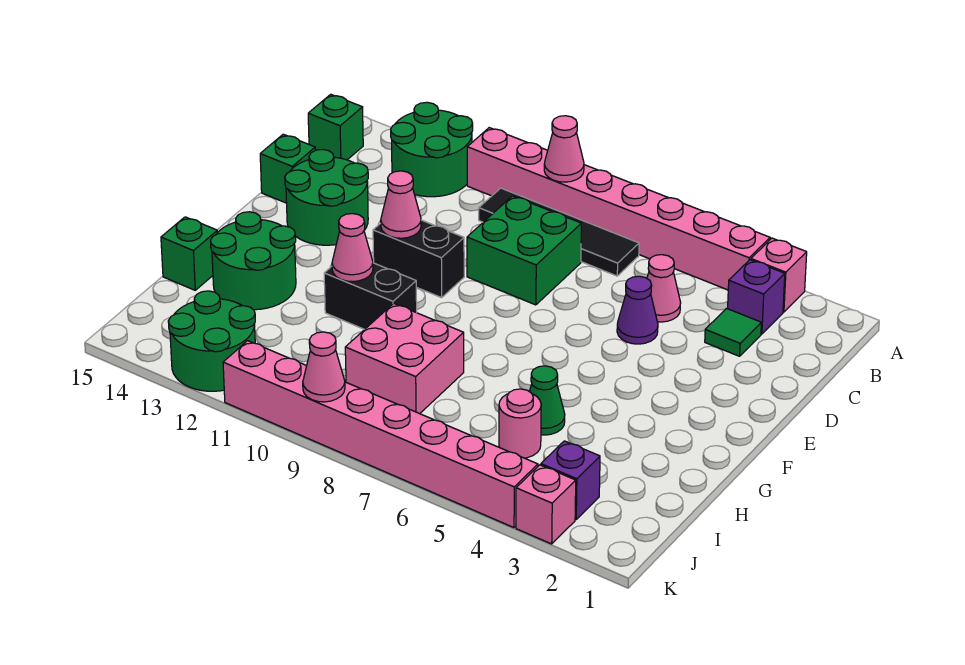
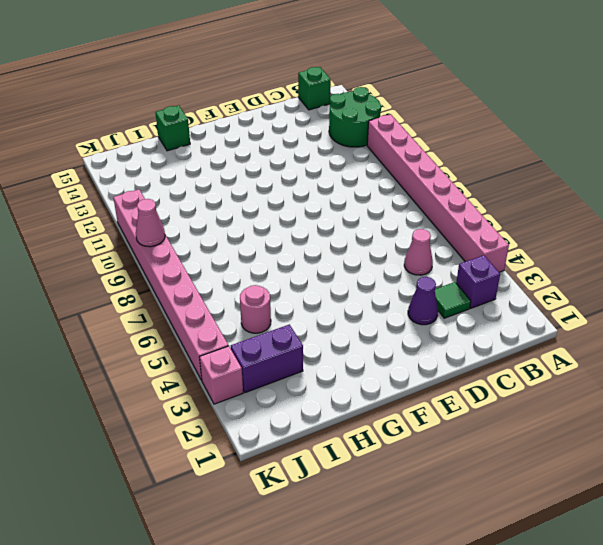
purple 1x1 cone [408,277,438,325] -> purple 1x1 cone moved to [617,276,658,344]
purple 1x2 brick [231,325,303,393] -> purple 1x1 brick [541,441,600,519]
none -> pink 1x1 brick [751,238,807,312]
none -> black 1x4 tile [479,188,639,276]
none -> green 2x2 brick [467,196,581,305]

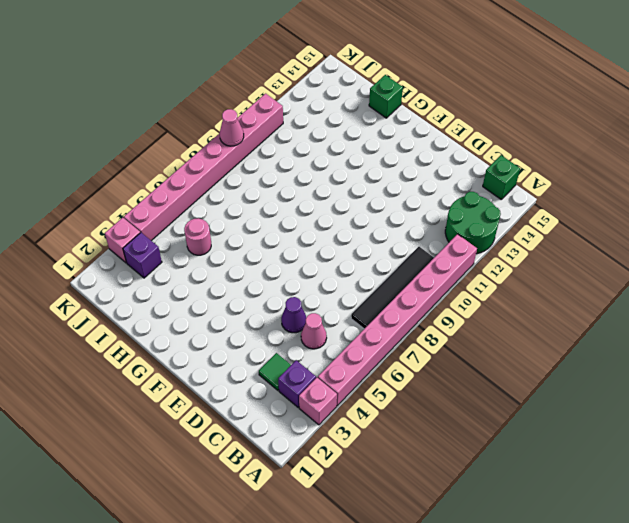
none -> green 2x2 brick [467,196,581,305]
none -> green 2x2 round brick [285,149,368,245]
none -> green 1x1 brick [260,134,315,203]

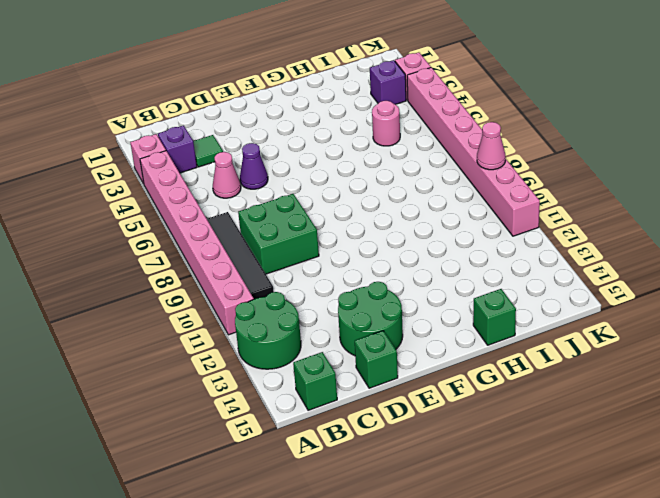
none -> black 1x2 brick [373,220,464,298]
none -> black 1x2 brick [324,263,417,329]
none -> green 2x2 round brick [211,212,296,310]

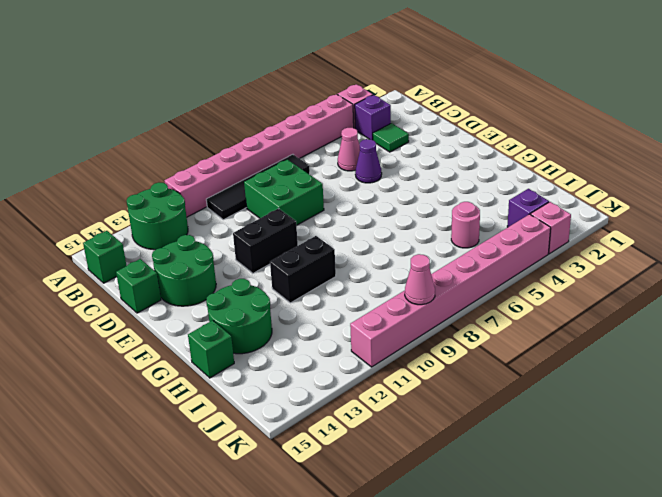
none -> green 1x1 cone [529,366,565,435]
none -> pink 2x2 brick [345,303,464,414]
none -> green 2x2 round brick [168,291,255,391]

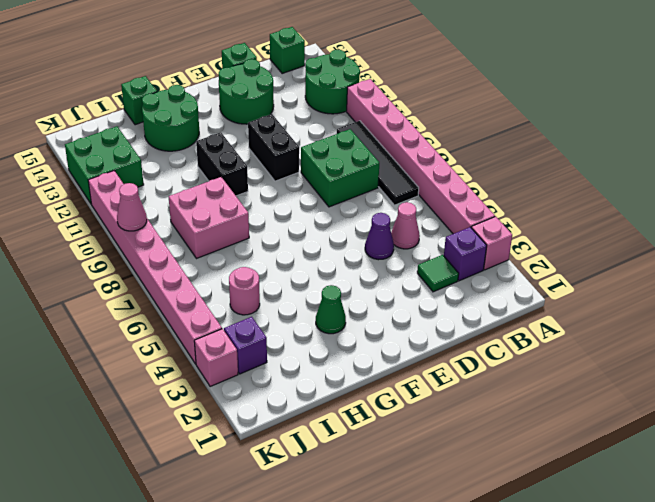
green 1x1 cone [316,285,346,334] -> green 1x1 cone moved to [529,366,565,435]
green 2x2 brick [65,126,144,203] -> green 2x2 round brick [168,291,255,391]
none -> pink 1x1 cone [544,116,584,182]
none -> pink 1x1 cone [381,171,421,238]
none -> pink 1x1 cone [332,214,373,282]

